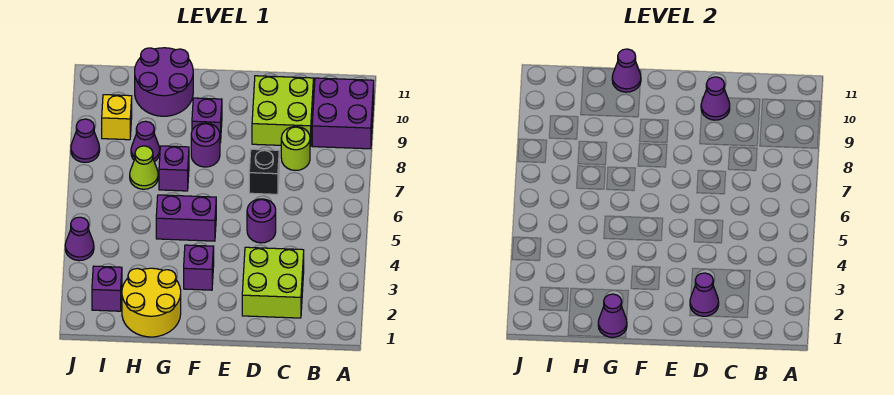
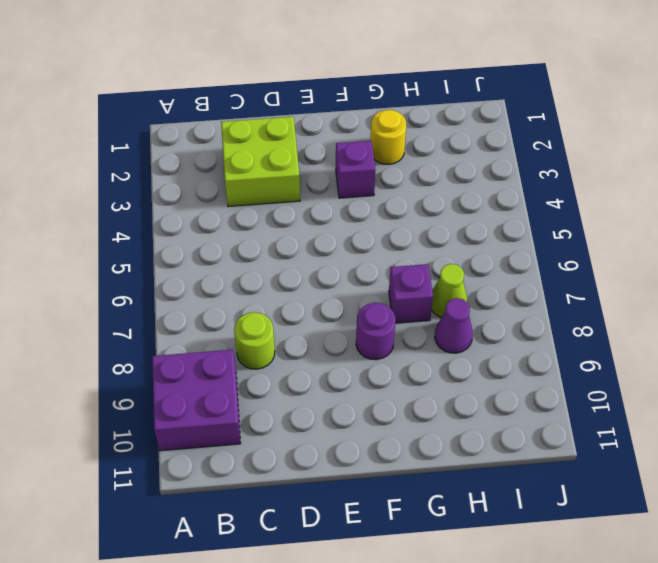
yellow 1x1 round brick [371,110,406,164] -> yellow 2x2 round brick [122,268,181,337]
none -> lime 2x2 brick [252,76,314,146]
none -> purple 1x1 round brick [247,199,276,243]
none -> black 1x1 brick [249,149,279,194]

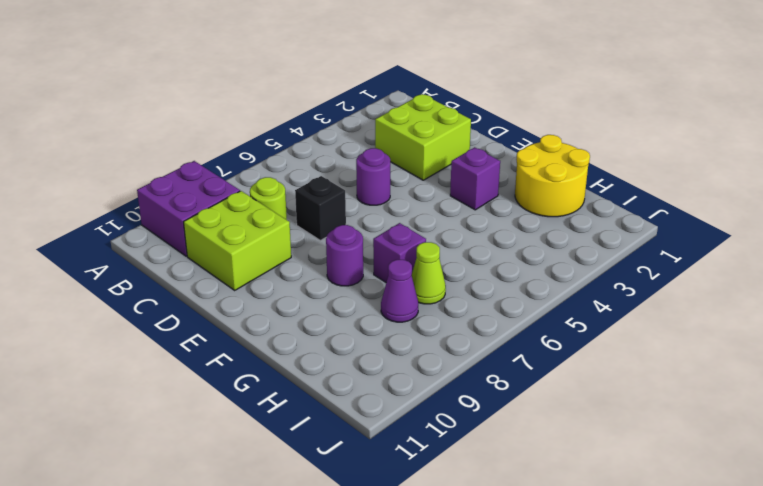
none -> purple 1x2 brick [156,195,216,241]
none -> purple 1x1 brick [192,98,222,143]
none -> purple 2x2 round brick [135,48,193,116]

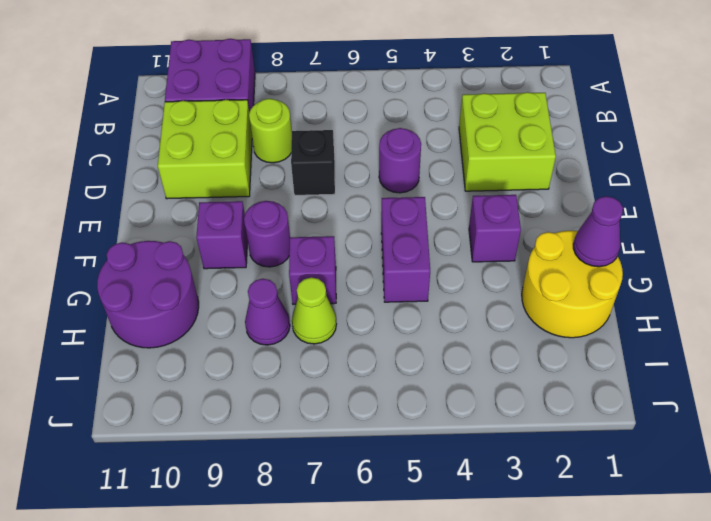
none -> purple 1x1 brick [92,266,122,311]
none -> yellow 1x1 brick [102,95,132,140]
none -> purple 1x1 cone [65,217,94,261]

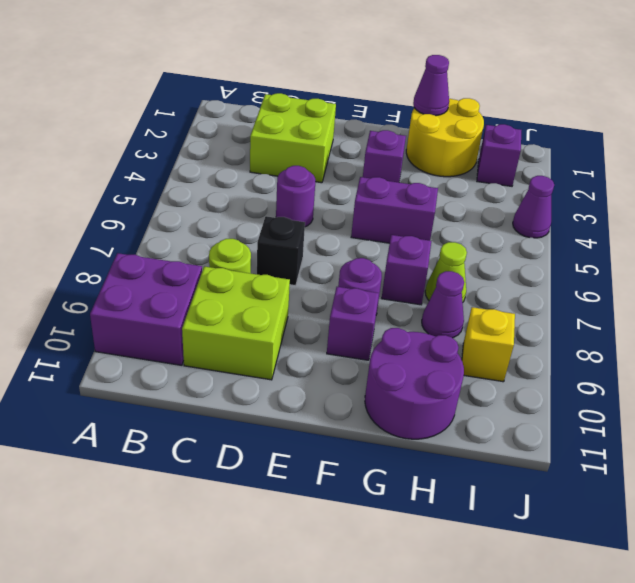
none -> purple 1x1 cone [71,119,100,163]
none -> purple 1x1 cone [690,273,719,316]
none -> purple 1x1 cone [701,77,730,120]

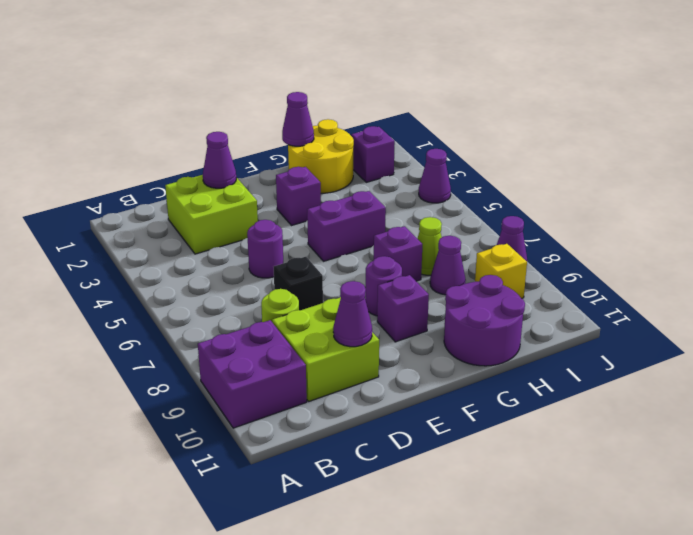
none -> purple 1x1 cone [612,49,641,92]

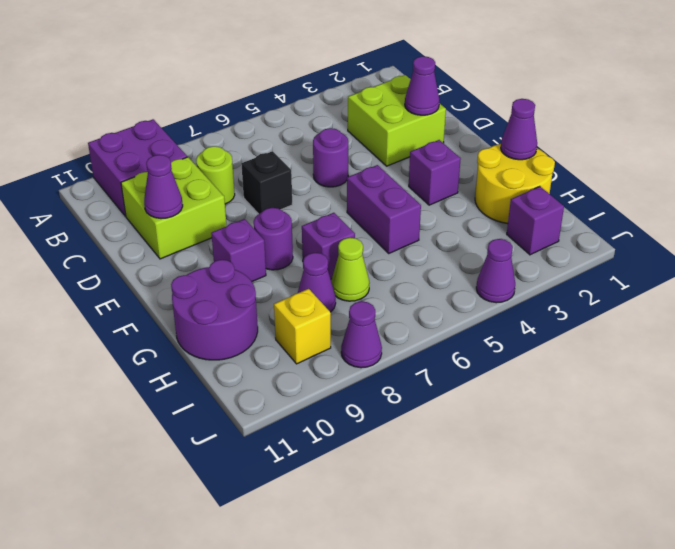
none -> purple 1x1 cone [612,49,641,92]

